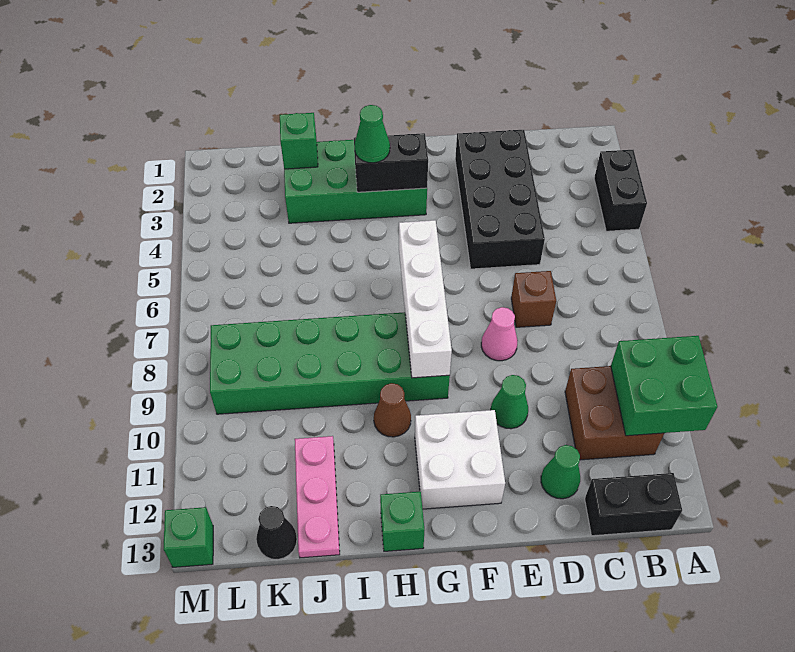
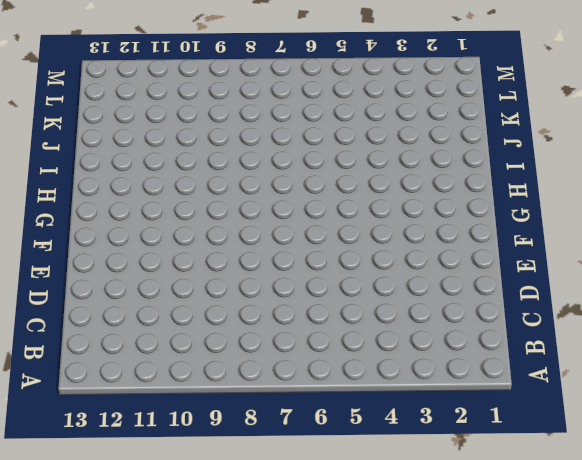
none -> black 1x2 brick [594,150,647,231]
none -> brown 2x2 brick [565,366,664,460]
none -> black 1x2 brick [585,473,682,536]

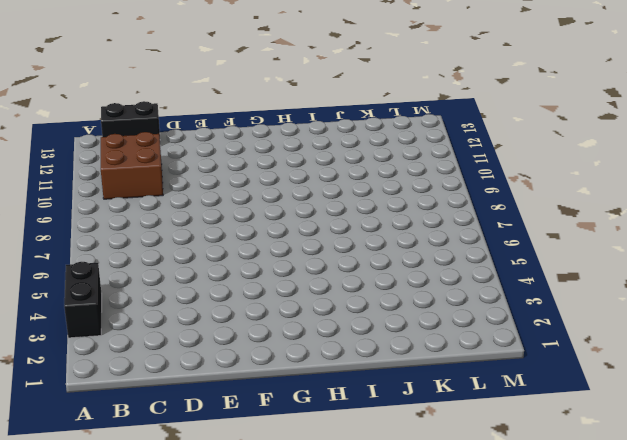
none -> black 2x4 brick [455,130,545,269]
none -> brown 1x1 brick [511,271,556,327]
none -> green 1x1 cone [541,445,580,499]

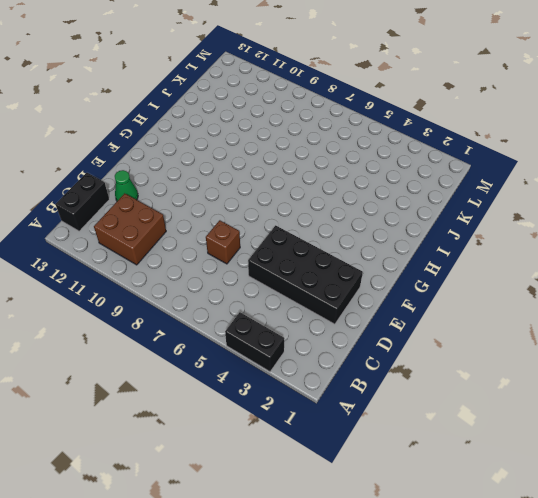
none -> pink 1x1 cone [481,307,518,361]
none -> green 1x1 cone [491,375,528,429]
none -> white 2x2 brick [415,410,505,509]

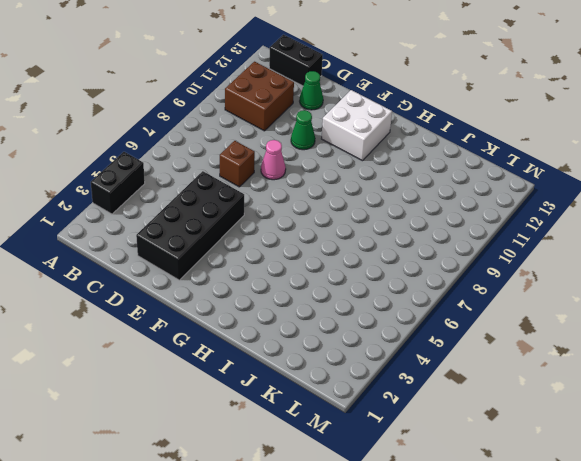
none -> green 2x4 brick [284,140,427,223]
none -> green 2x6 brick [210,312,450,414]
none -> brown 1x1 cone [374,383,411,437]

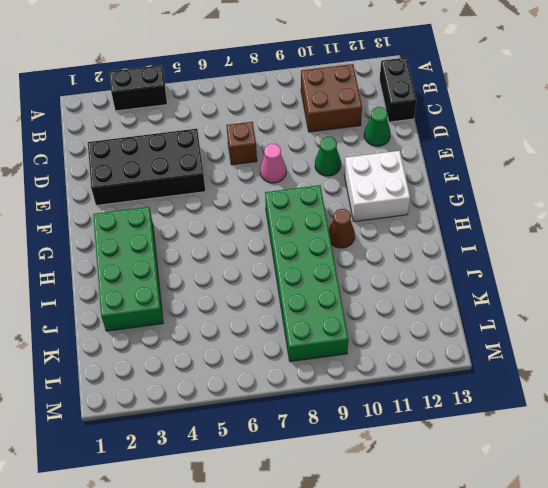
none -> green 1x1 brick [380,492,424,551]
none -> pink 1x3 plate [295,436,340,558]
none -> black 1x1 cone [256,506,297,560]

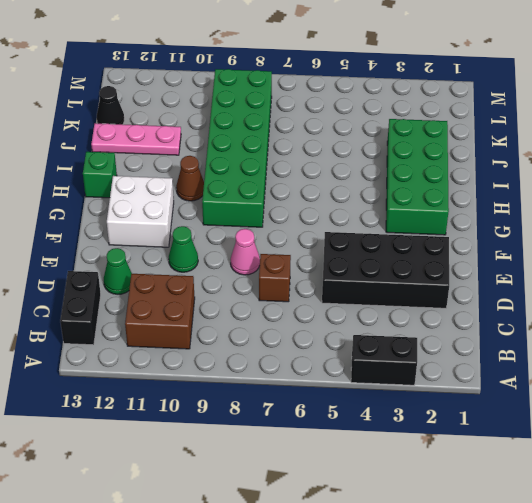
none -> green 1x1 brick [164,507,213,567]
none -> green 2x2 brick [611,336,717,436]
none -> black 1x2 brick [354,133,428,192]

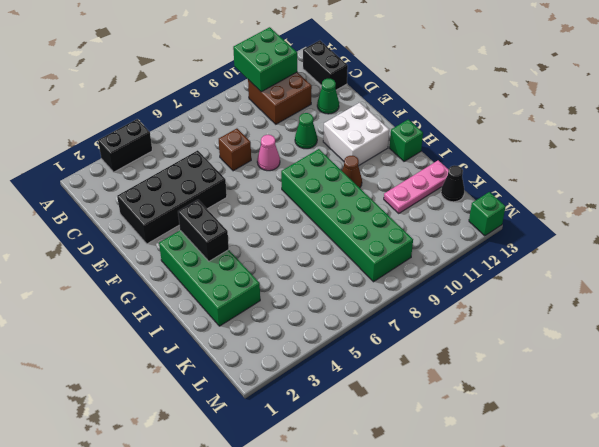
none -> white 1x4 brick [399,220,452,378]
none -> green 1x1 brick [280,113,318,169]
none -> green 1x1 cone [355,105,390,163]

